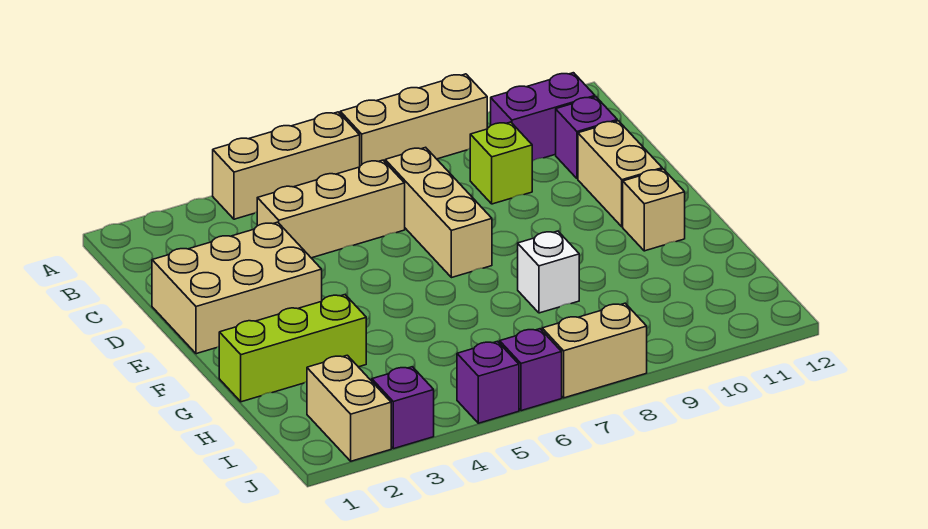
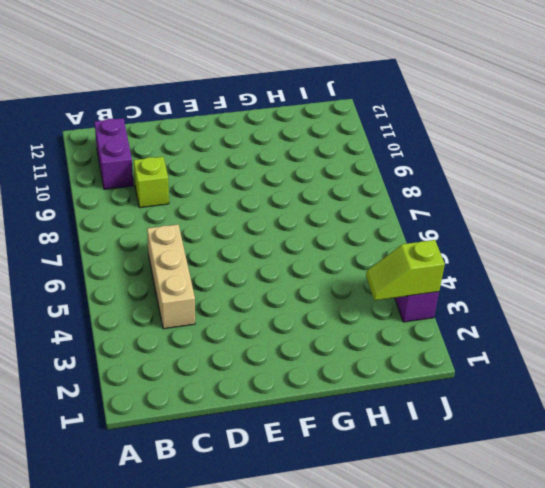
lime 1x2 slope [366,240,445,300] -> none
none -> tan 1x3 brick [213,112,360,219]
none -> tan 1x3 brick [340,74,487,166]
none -> tan 1x3 brick [385,147,492,278]

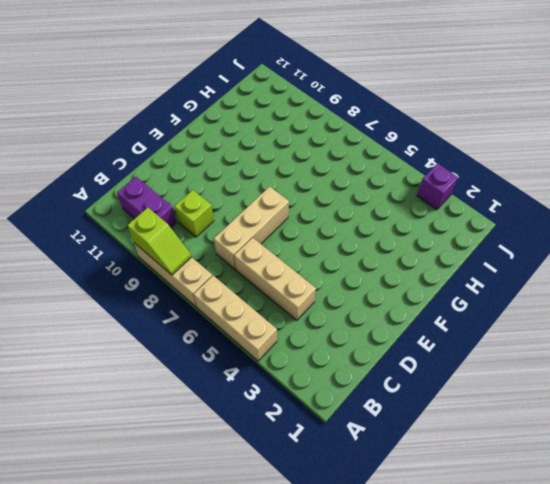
lime 1x2 slope [127,208,192,275] -> none
none -> purple 1x1 brick [556,97,617,179]
none -> tan 2x3 brick [152,222,322,354]
none -> tan 1x2 brick [578,121,662,227]

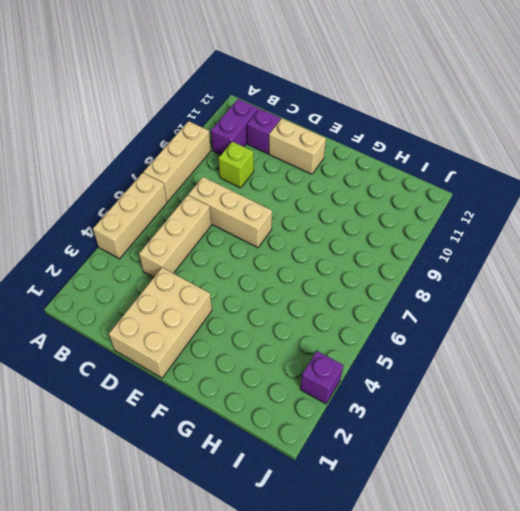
none -> tan 1x1 brick [623,169,685,251]
none -> lime 1x3 brick [219,295,366,402]
none -> white 1x1 brick [518,231,579,313]

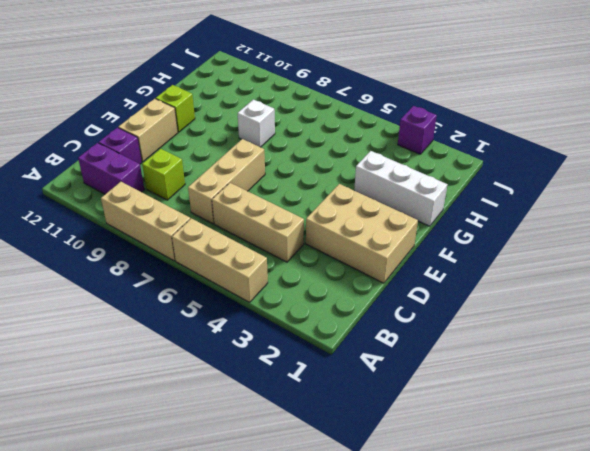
lime 1x1 brick [156,85,195,132] -> tan 1x1 brick [623,169,685,251]
white 1x3 brick [354,151,447,226] -> lime 1x3 brick [219,295,366,402]
none -> tan 1x2 brick [307,355,391,461]
none -> purple 1x1 brick [457,341,519,423]
none -> purple 1x1 brick [500,329,562,411]

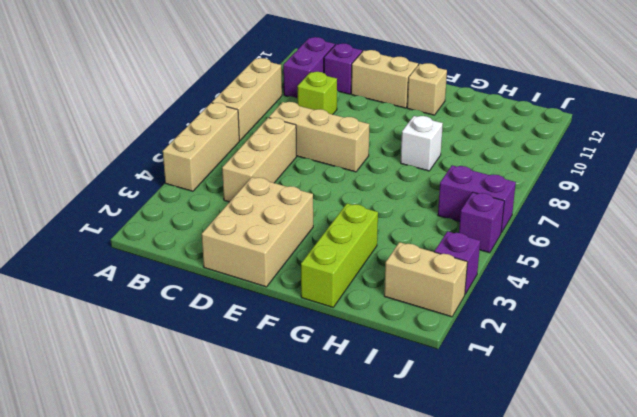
purple 1x2 brick [438,165,516,233] -> purple 1x1 brick [500,329,562,411]
none -> tan 1x2 brick [542,303,647,398]

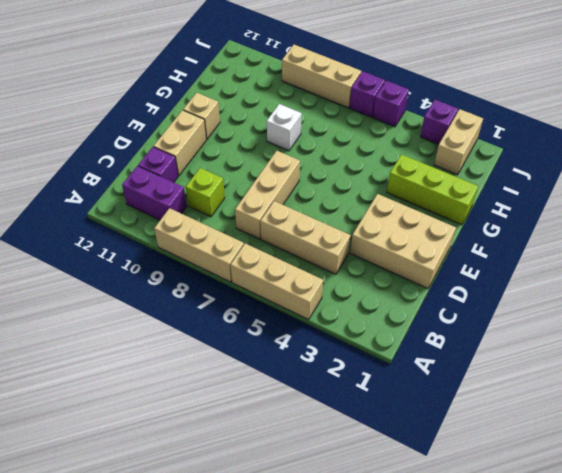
tan 1x3 brick [282,45,361,108] -> tan 1x2 brick [542,303,647,398]

